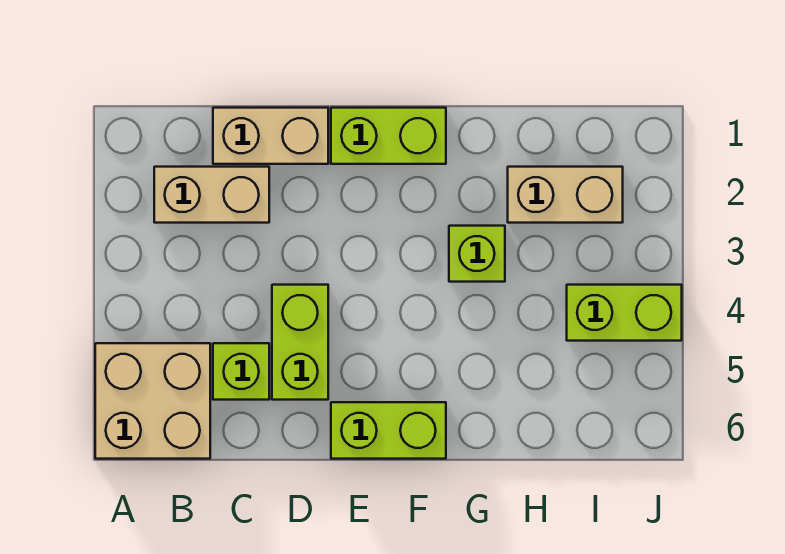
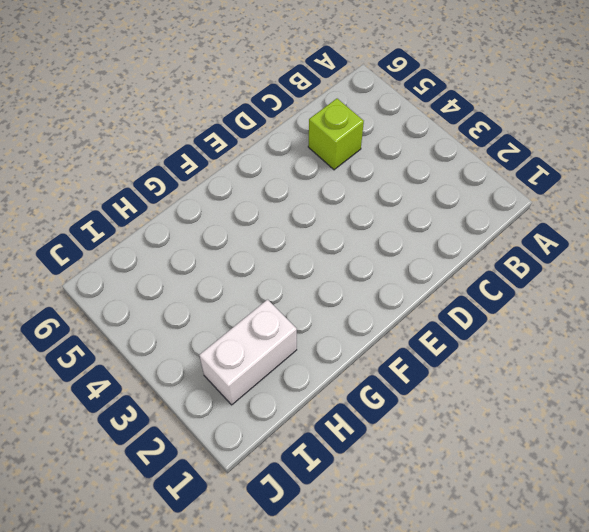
white 1x2 brick [199,300,297,405] -> tan 1x2 brick [508,167,623,223]
none -> tan 2x2 brick [95,343,210,459]
none -> tan 1x2 brick [154,167,269,223]

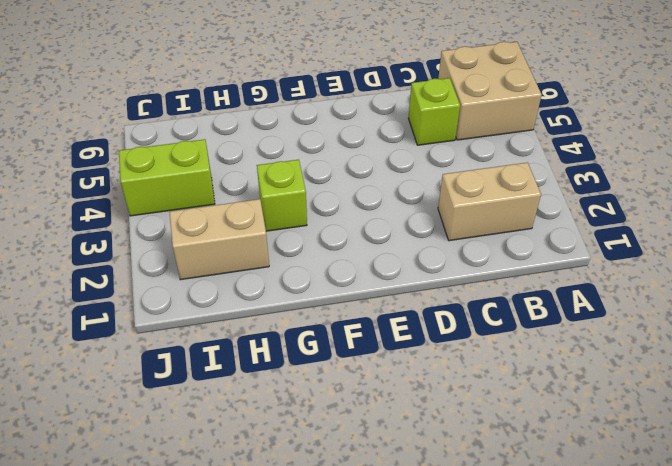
none -> tan 1x2 brick [213,108,328,164]
none -> lime 1x2 brick [272,285,328,400]

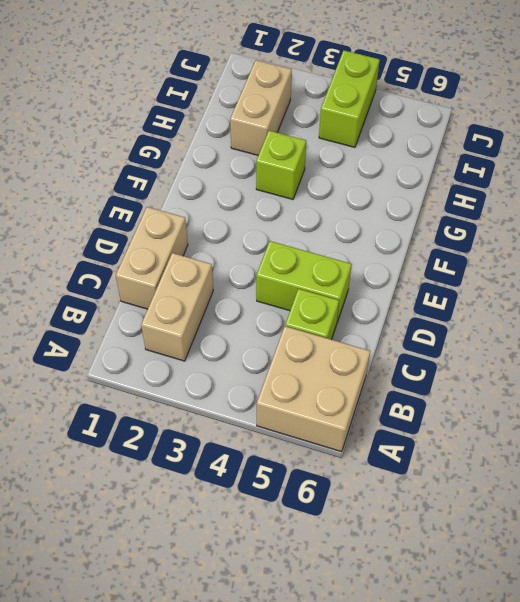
none -> lime 1x2 brick [331,108,446,164]
none -> lime 1x2 brick [331,402,446,459]

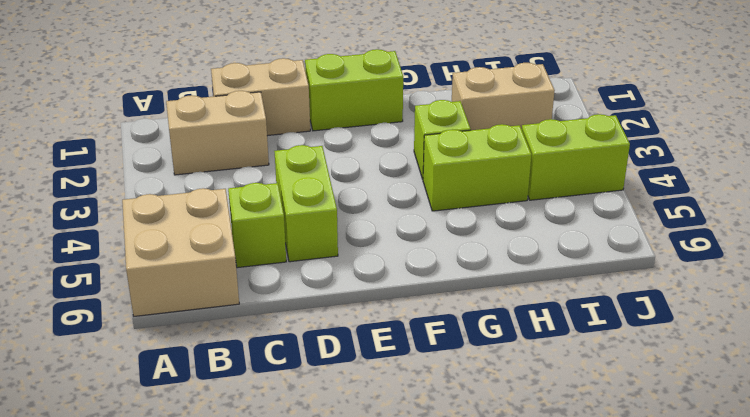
lime 1x2 brick [423,124,532,211] -> lime 1x2 brick moved to [331,402,446,459]

